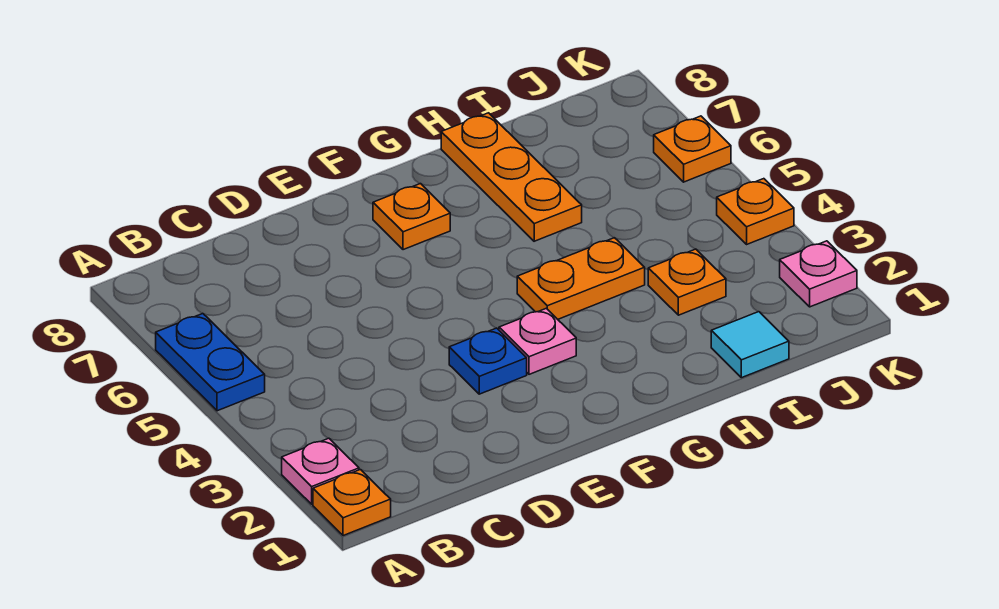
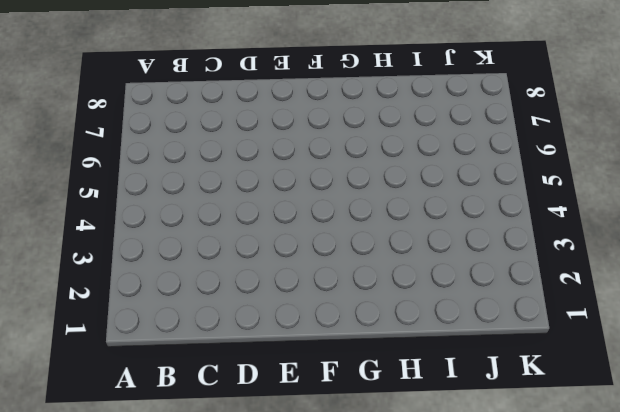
none -> orange 1x1 plate [313,470,391,536]
none -> pink 1x1 plate [282,438,359,504]
none -> blue 1x2 plate [156,313,265,411]

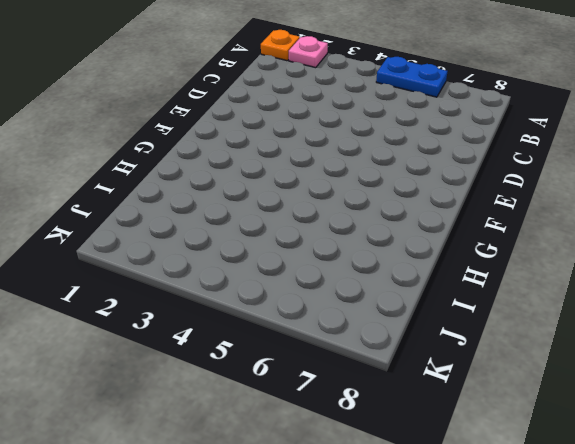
none -> blue 1x1 plate [449,328,527,394]
none -> pink 1x1 plate [499,308,576,374]
none -> orange 1x1 plate [373,184,450,250]

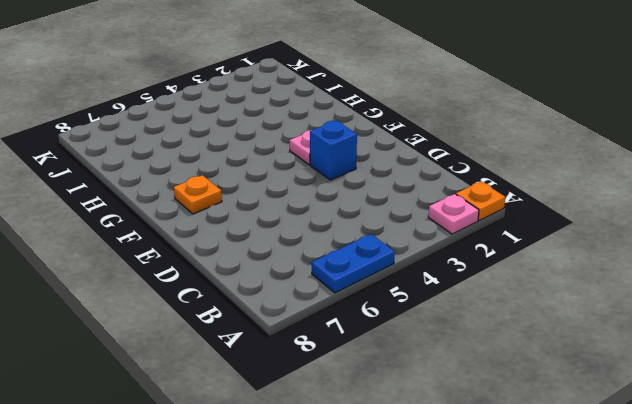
blue 1x1 brick [310,121,357,180] -> blue 1x1 plate [449,328,527,394]
none -> orange 1x2 plate [517,238,645,319]
none -> orange 1x3 plate [441,113,582,241]
none -> cyan 1x1 tile [711,312,789,378]

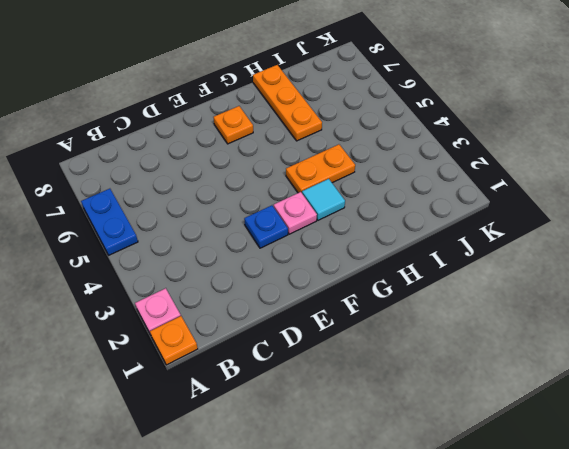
cyan 1x1 tile [302,179,345,220] -> cyan 1x1 tile moved to [711,312,789,378]
none -> orange 1x1 plate [648,249,726,315]
none -> pink 1x1 plate [780,241,857,307]
none -> orange 1x1 plate [717,179,794,244]

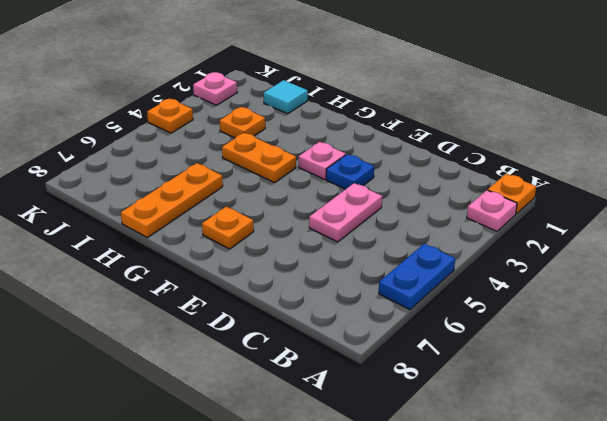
pink 1x2 plate [309,183,382,242] -> none
none -> orange 1x1 plate [654,116,731,182]

